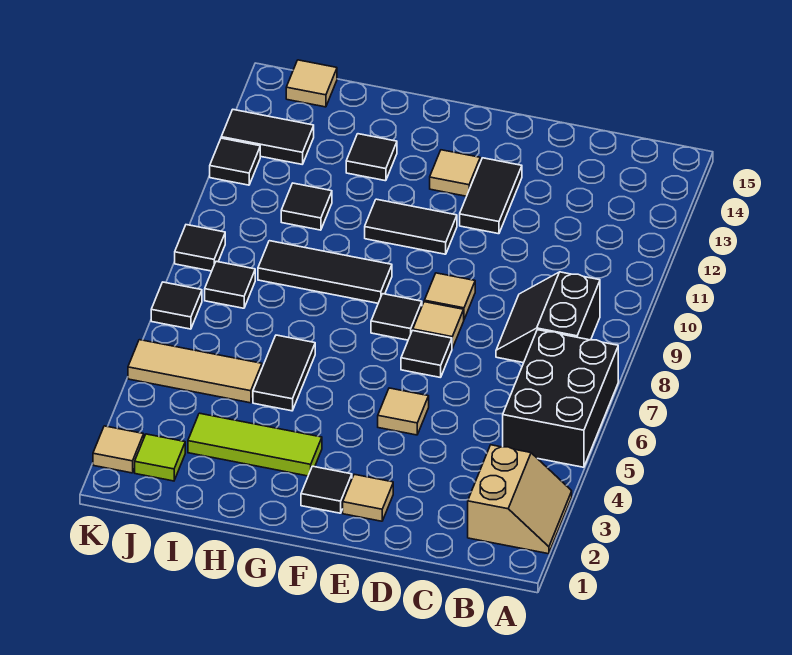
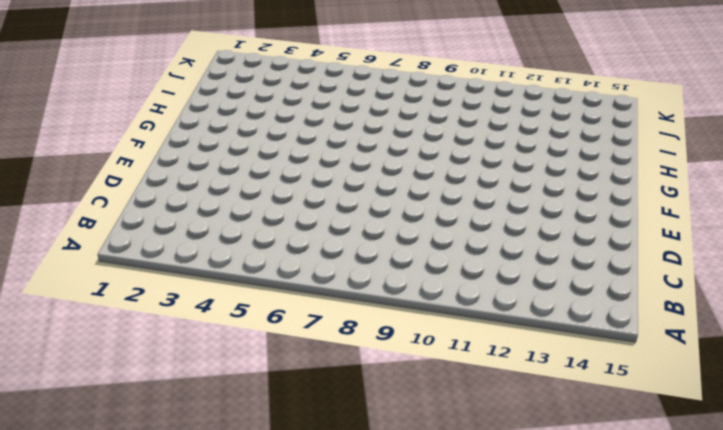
none -> tan 2x2 slope [468,445,572,554]
none -> black 2x3 brick [503,330,618,467]
none -> black 2x2 slope [496,272,600,363]

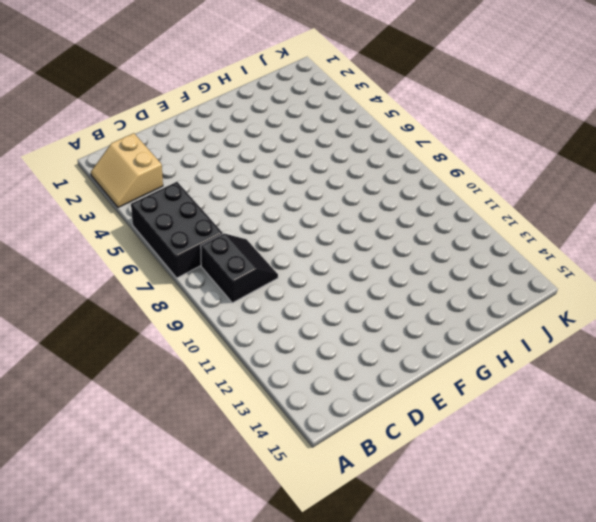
none -> tan 1x1 tile [343,474,393,521]
none -> tan 1x1 tile [378,388,429,435]
none -> black 1x1 tile [401,330,452,378]

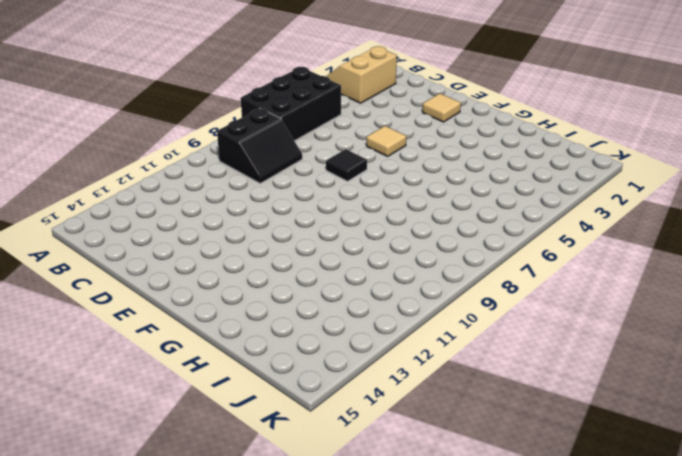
none -> tan 1x1 tile [413,302,464,348]
none -> tan 1x1 tile [424,273,475,319]
none -> black 1x2 tile [460,158,522,234]

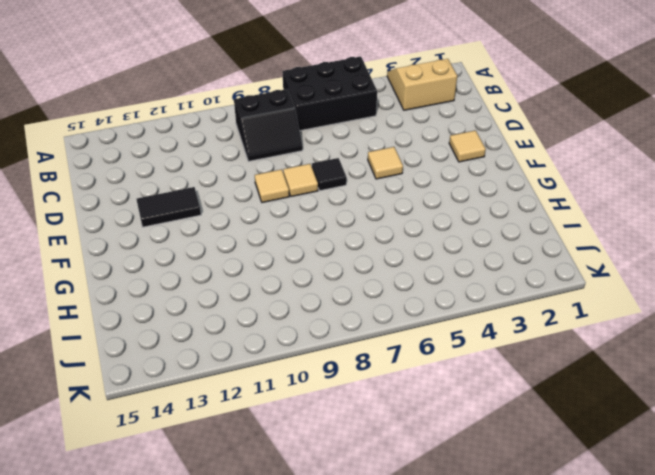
none -> black 1x1 tile [301,466,352,513]
none -> black 1x1 tile [371,294,422,340]
none -> black 1x2 tile [365,199,457,254]

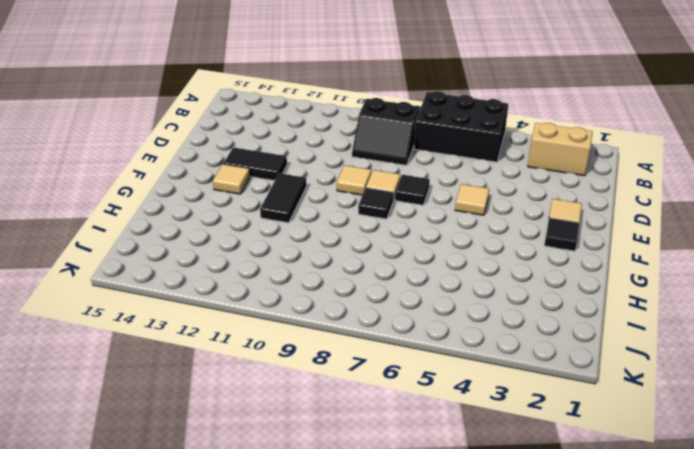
none -> lime 1x3 tile [188,413,322,476]
none -> black 1x3 tile [258,241,392,303]
none -> black 1x2 tile [253,335,315,411]

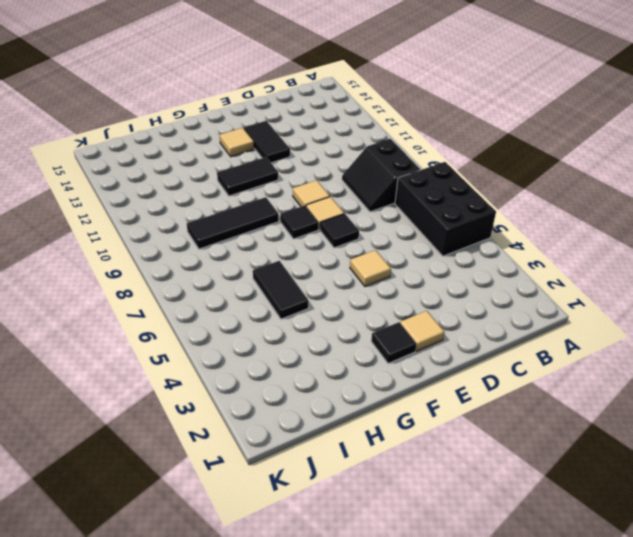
none -> tan 2x2 slope [468,445,572,554]
none -> lime 1x3 tile [188,413,322,476]
none -> black 1x1 tile [346,134,397,181]

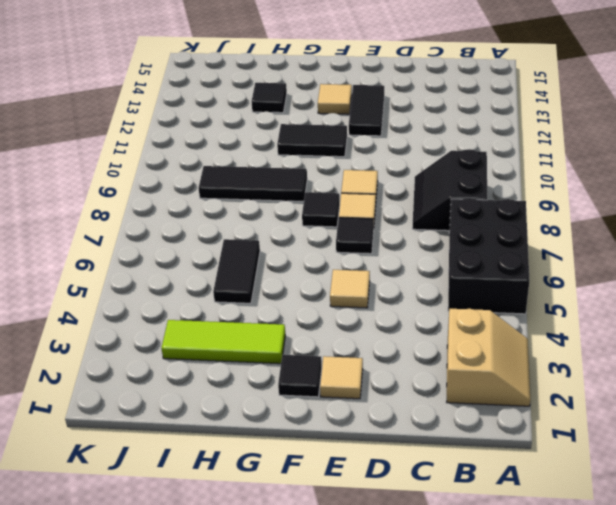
none -> tan 1x3 tile [128,340,262,403]
none -> black 1x1 tile [281,183,332,230]
none -> lime 1x1 tile [135,434,185,481]

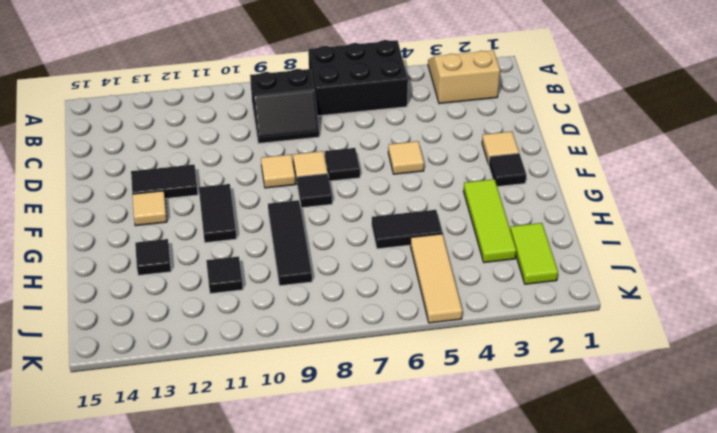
lime 1x2 tile [510,223,558,284] -> lime 1x1 tile [135,434,185,481]
none -> black 1x1 tile [205,261,255,308]
none -> black 1x2 tile [221,110,314,164]
none -> tan 1x1 tile [286,60,337,107]

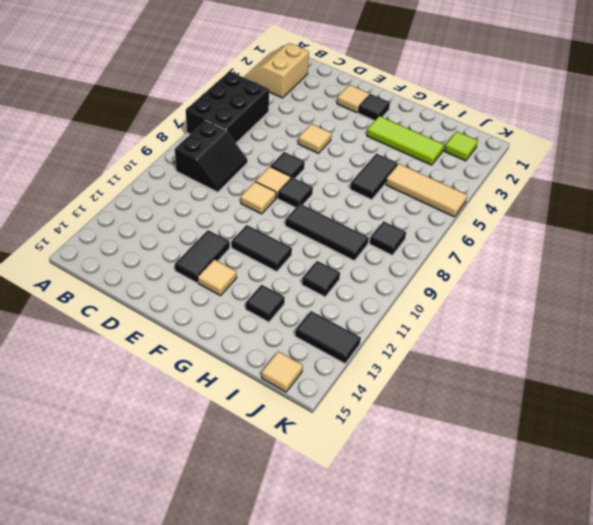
none -> tan 1x1 tile [93,426,144,473]
none -> black 1x1 tile [151,282,202,329]
none -> black 1x1 tile [175,225,225,271]

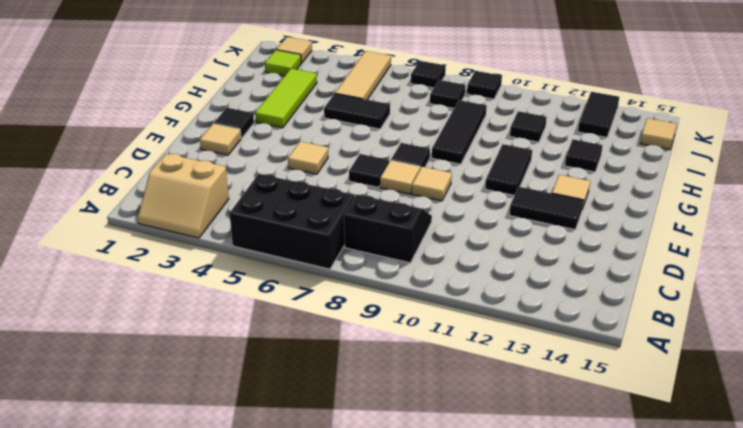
none -> black 1x1 tile [210,138,260,185]

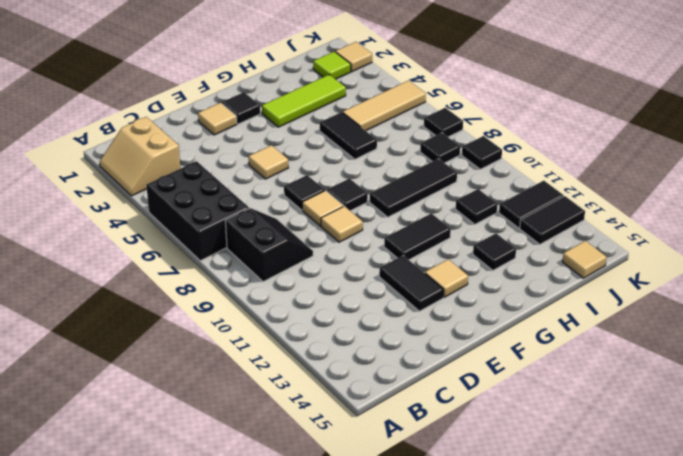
black 1x2 tile [499,181,564,228] -> black 1x1 tile [210,138,260,185]

